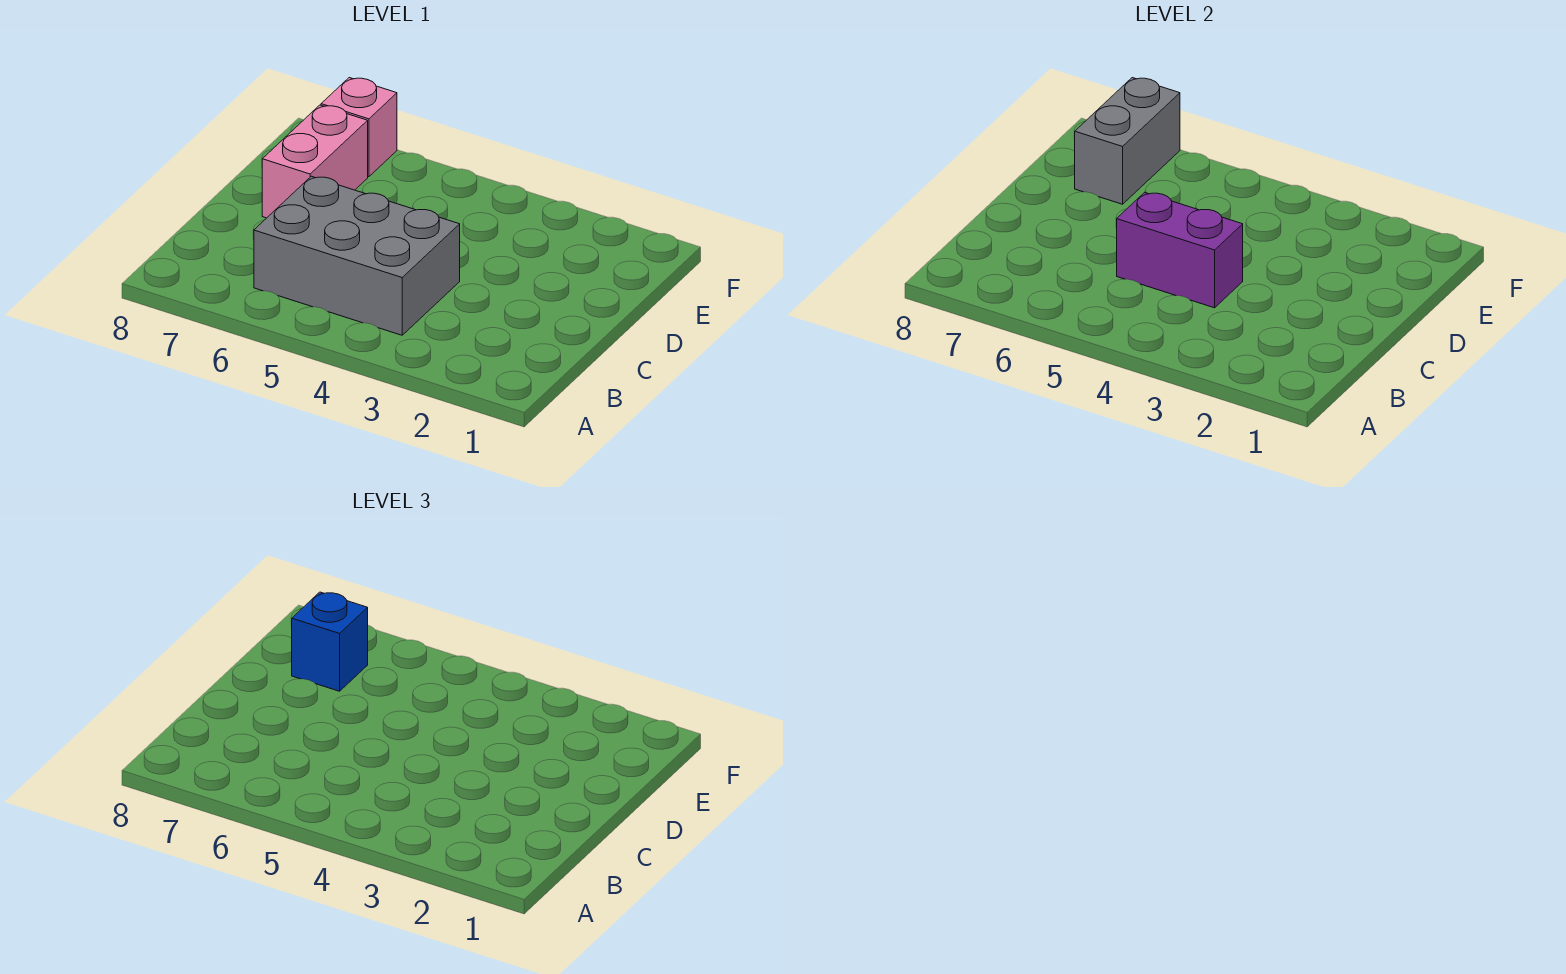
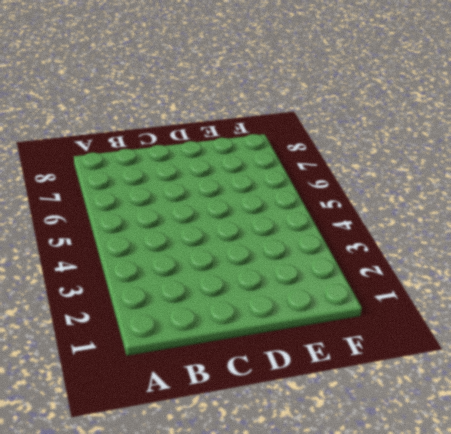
none -> grey 2x3 brick [254,176,460,335]
none -> pink 1x2 brick [262,105,368,218]

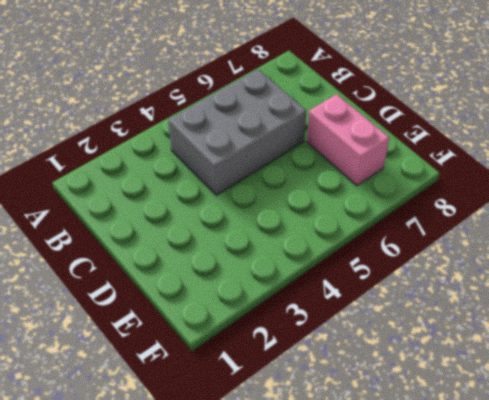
none -> pink 1x1 brick [321,78,397,177]
none -> purple 1x2 brick [1117,192,1243,308]

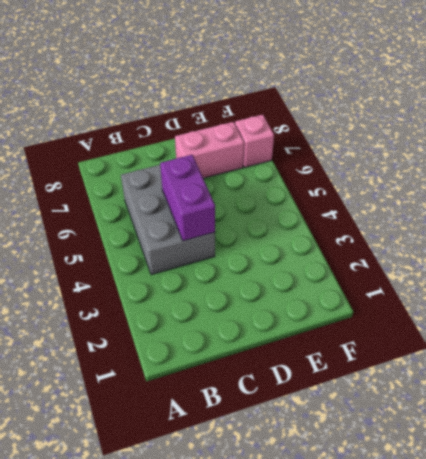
none -> grey 1x2 brick [1075,78,1180,204]
none -> blue 1x1 brick [292,592,368,691]

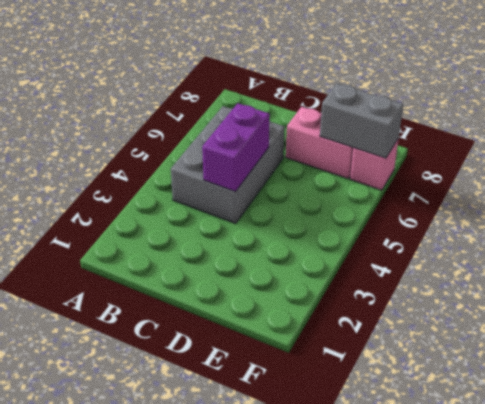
none -> blue 1x1 brick [292,592,368,691]

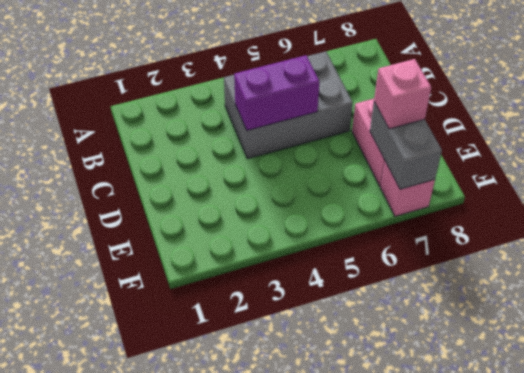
pink 1x1 brick [374,59,431,129] -> blue 1x1 brick [292,592,368,691]

